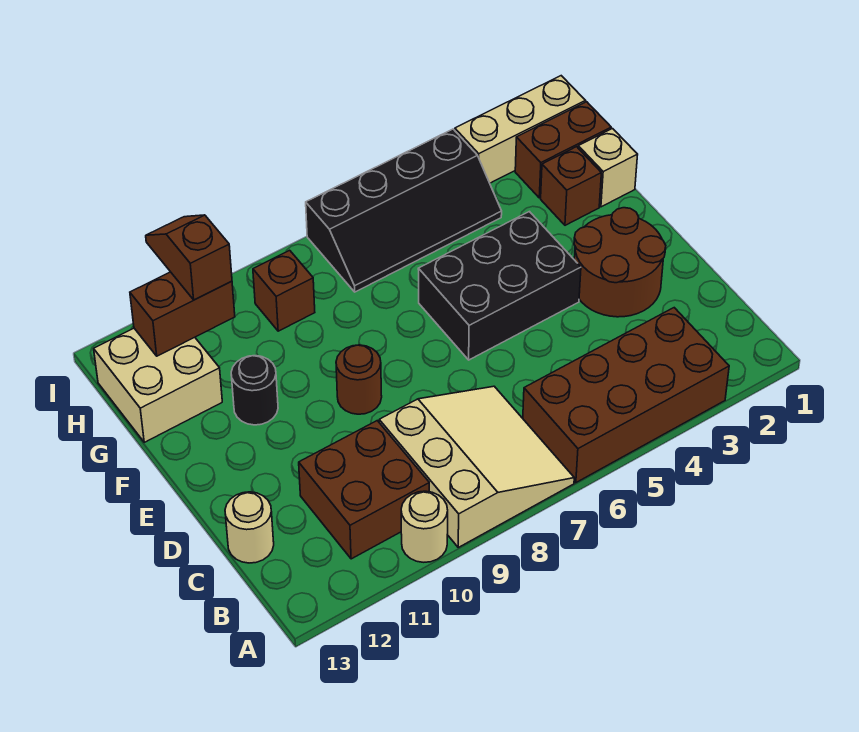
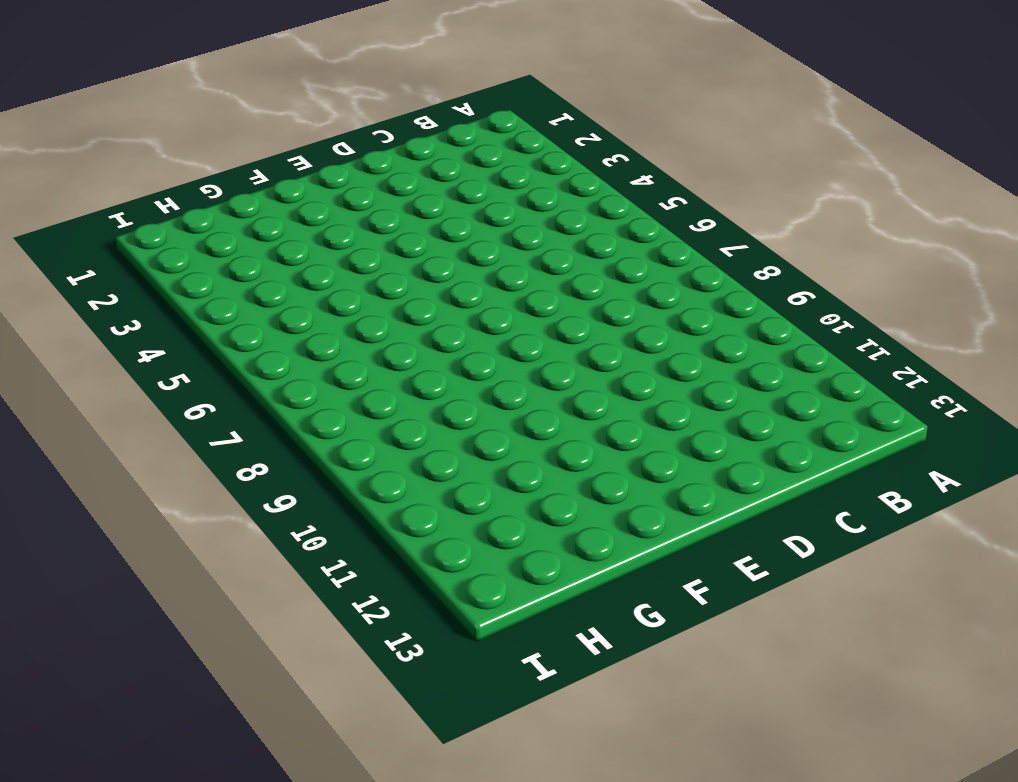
none -> brown 2x4 brick [523,308,729,483]
none -> tan 3x3 slope [379,386,574,547]
none -> tan 1x1 round brick [401,491,448,562]

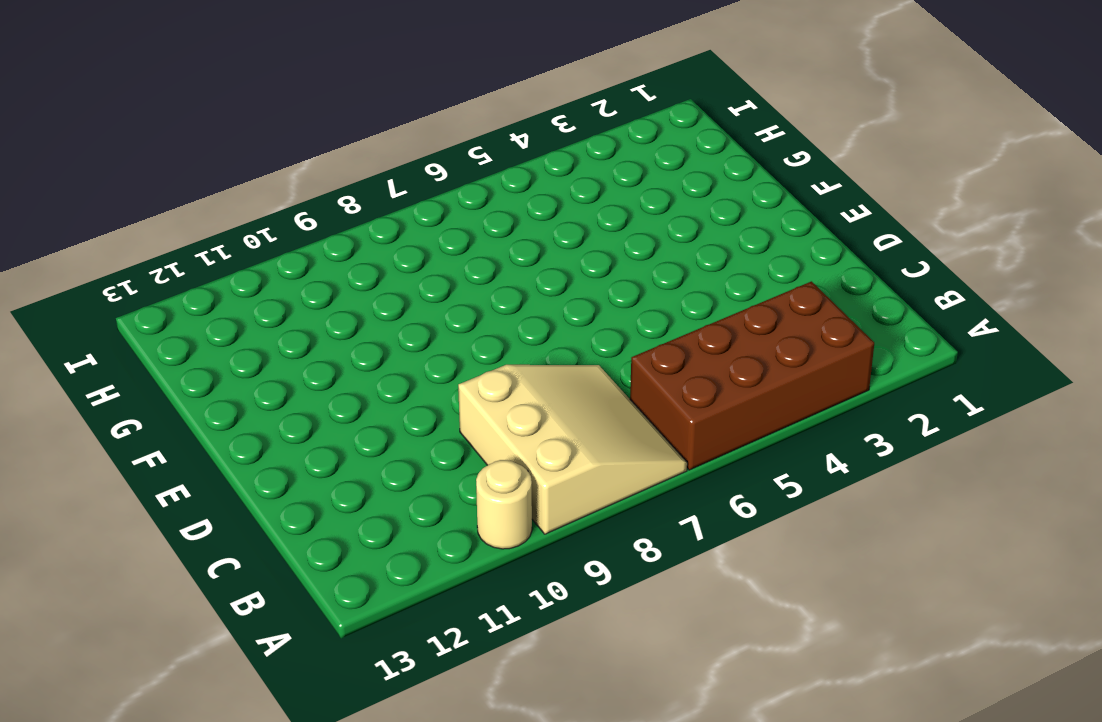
none -> brown 2x2 brick [299,421,429,559]
none -> tan 1x1 round brick [225,492,274,563]
none -> brown 2x2 round brick [574,208,666,317]

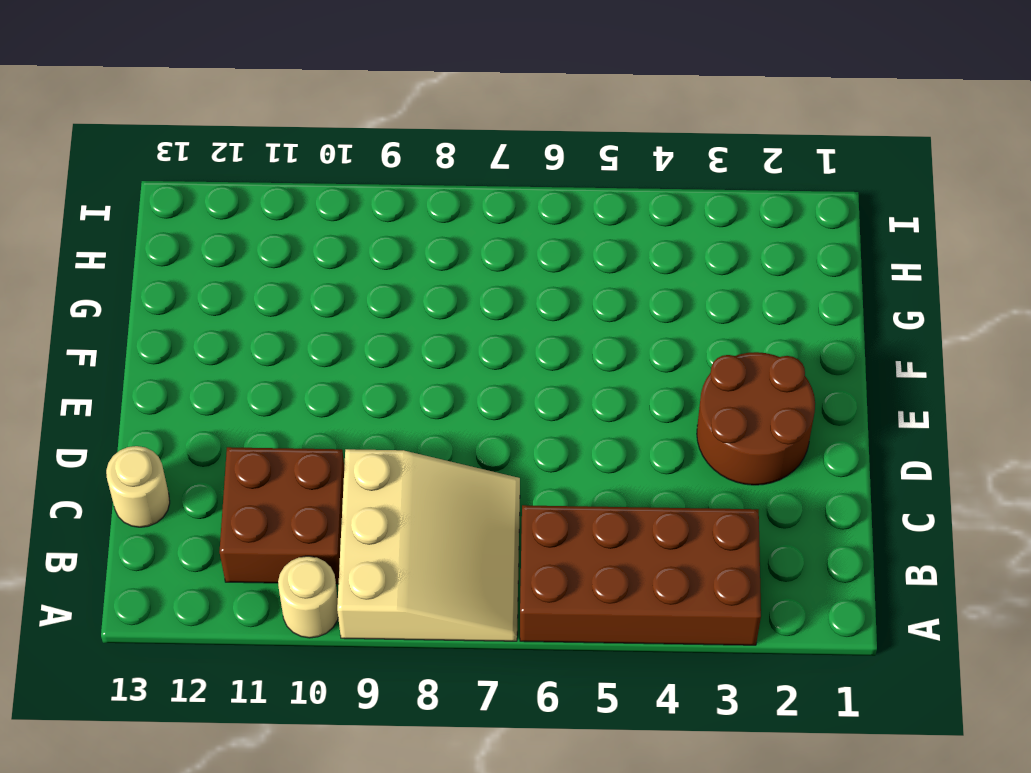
none -> black 2x3 brick [418,212,581,360]
none -> brown 1x1 round brick [336,345,382,414]
none -> black 1x1 round brick [231,356,278,425]

